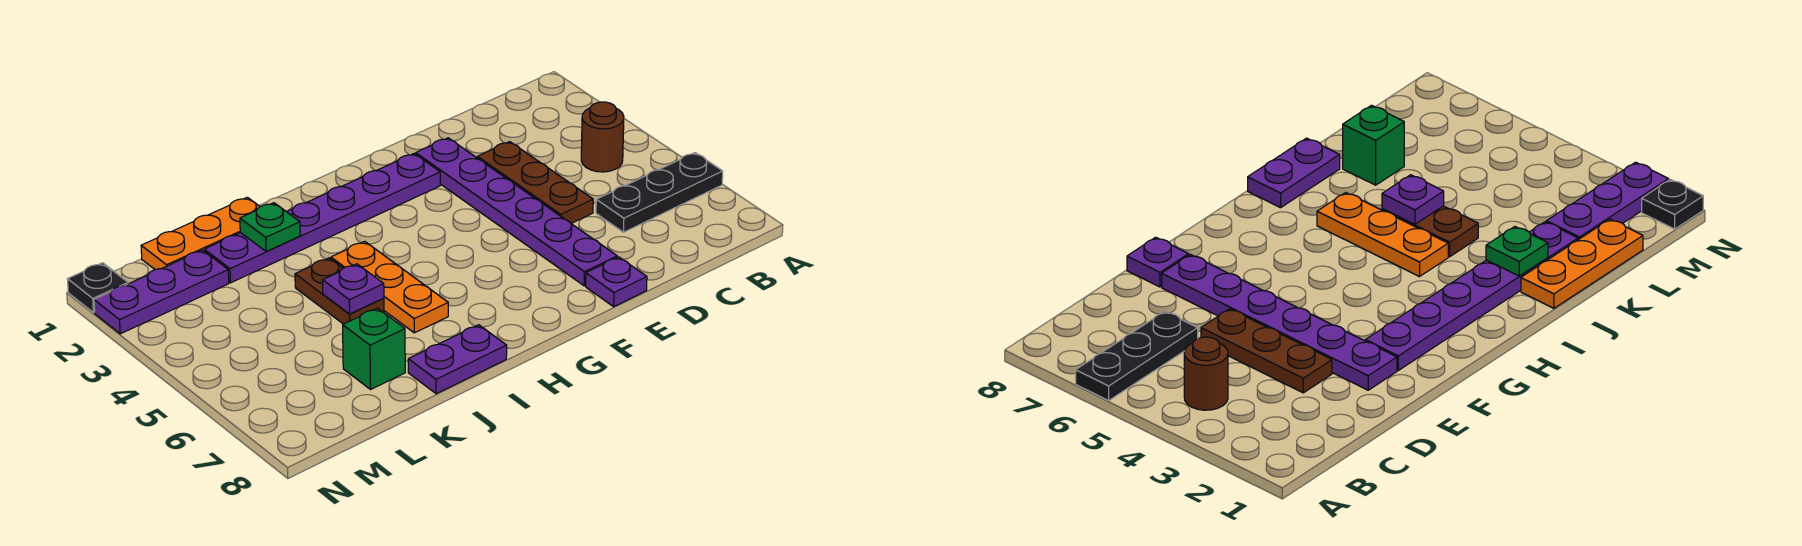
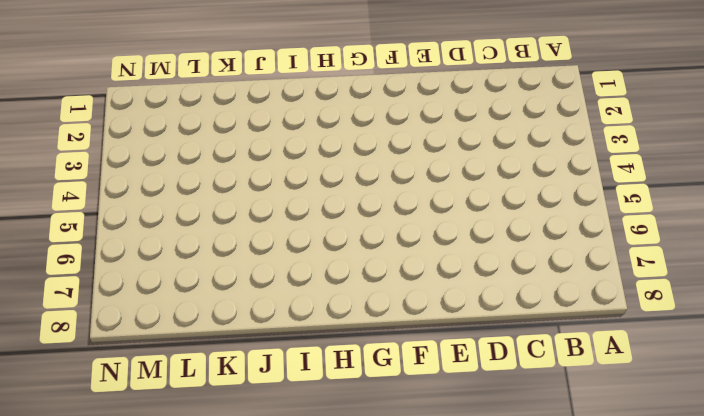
none -> black 1x3 plate [596,153,723,232]
none -> brown 1x1 round brick [581,102,624,172]
none -> brown 1x3 plate [477,142,593,223]

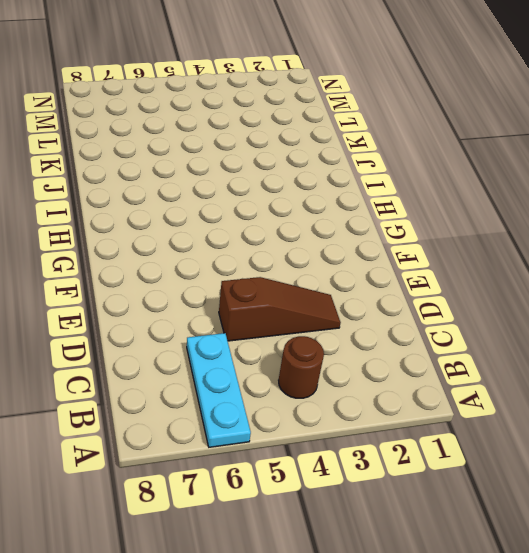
cyan 1x3 plate [187,333,251,447] -> black 1x3 plate [596,153,723,232]
brown 1x3 slope [219,277,341,341] -> brown 1x3 plate [477,142,593,223]
none -> purple 1x6 plate [416,138,617,286]
none -> purple 1x1 plate [586,257,647,307]
none -> purple 1x6 plate [204,154,440,283]

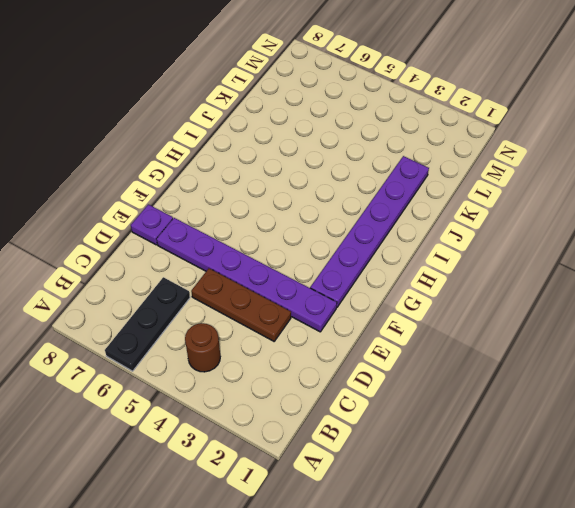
none -> orange 1x3 plate [331,241,448,333]
none -> purple 1x2 plate [408,325,507,394]
none -> orange 1x3 plate [141,197,260,270]

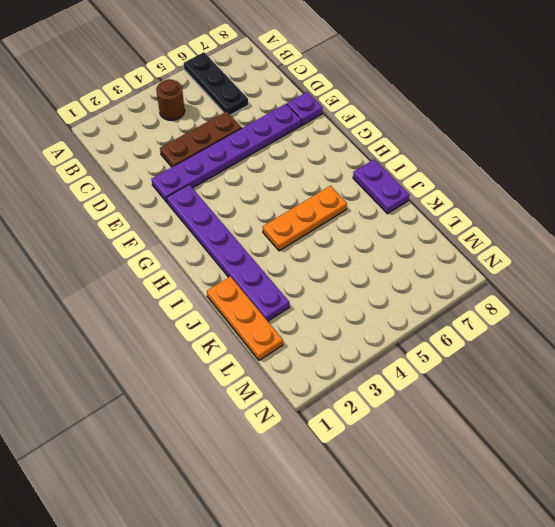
none -> brown 1x2 plate [295,258,384,324]
none -> green 1x1 brick [343,308,405,389]
none -> purple 1x3 plate [94,250,229,334]

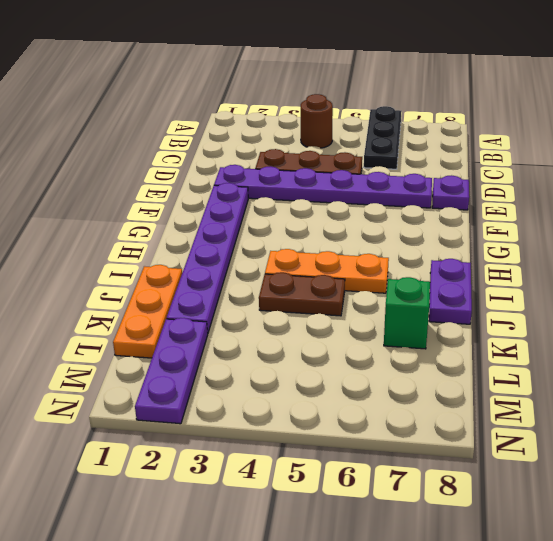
none -> black 1x1 plate [67,263,128,313]
none -> green 1x1 plate [240,203,300,252]
none -> purple 1x1 plate [323,264,384,314]

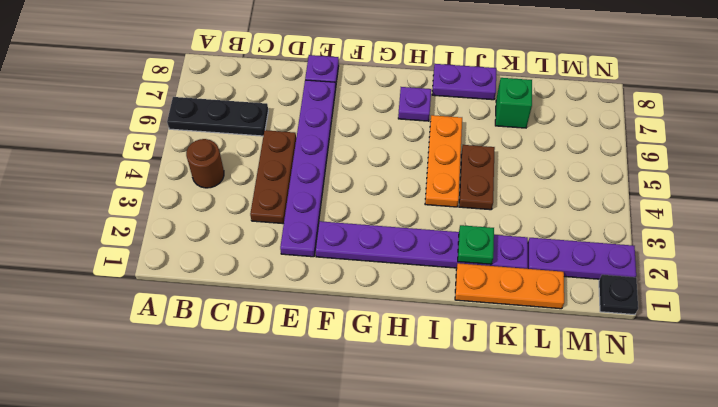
purple 1x1 plate [398,87,431,121] -> purple 1x1 plate moved to [323,264,384,314]

